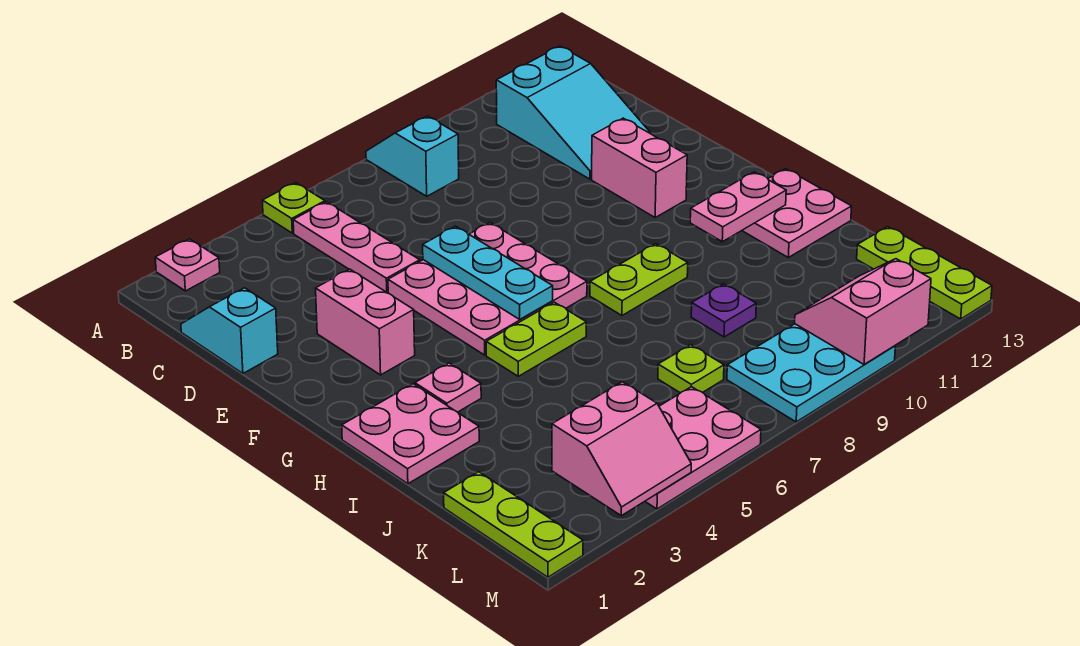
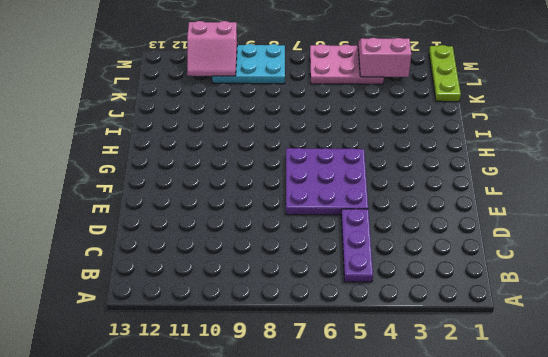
purple 1x3 plate [341,209,373,282] -> pink 1x3 plate [293,202,420,293]
purple 3x3 plate [286,148,368,215] -> pink 3x3 plate [388,223,587,355]
none -> pink 1x1 plate [155,239,220,291]
none -> lime 1x1 plate [262,183,325,233]
none -> cyan 1x2 slope [366,116,459,196]

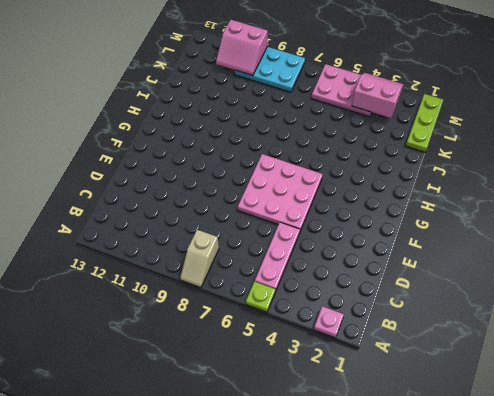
tan 1x2 slope [180,230,219,288] -> cyan 1x2 slope [366,116,459,196]
none -> cyan 2x3 slope [496,46,651,179]
none -> cyan 1x2 slope [181,288,278,373]
none -> pink 1x2 brick [316,269,415,375]

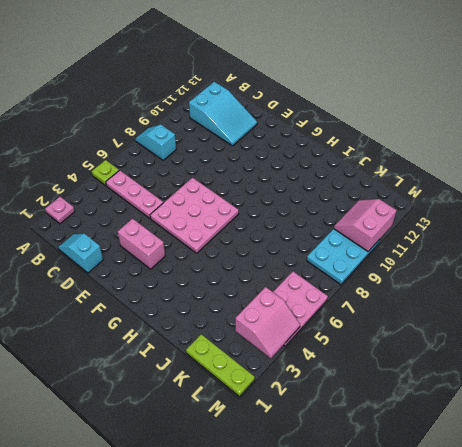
none -> pink 1x2 brick [592,118,687,217]
none -> pink 2x2 plate [342,384,479,484]
none -> pink 1x1 plate [415,363,481,412]

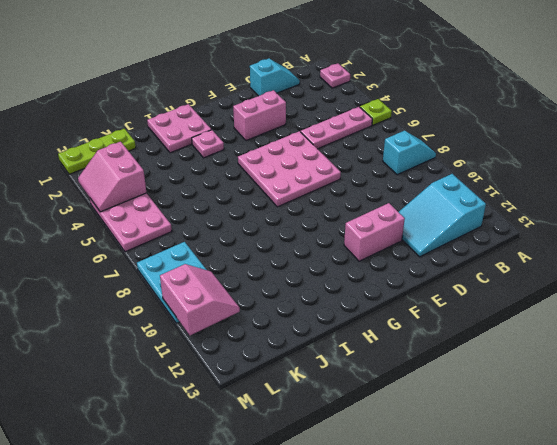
none -> lime 1x2 plate [486,302,586,376]
none -> lime 1x2 plate [590,244,688,315]
none -> pink 2x2 plate [742,169,852,258]

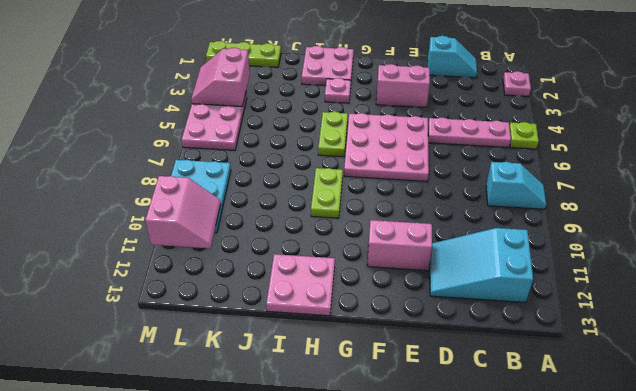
none -> purple 1x1 plate [691,284,756,337]
none -> lime 1x1 plate [658,345,724,393]
none -> lime 1x3 plate [857,227,992,319]

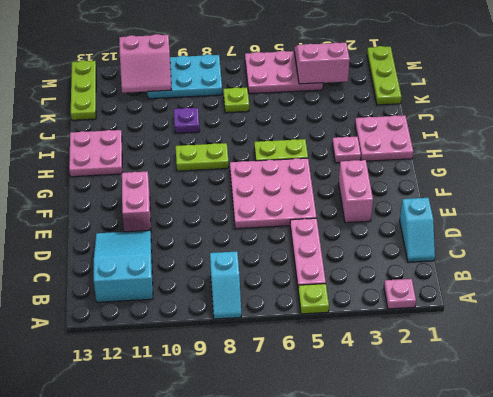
none -> cyan 1x3 plate [423,226,553,319]
none -> pink 1x2 plate [690,172,786,242]

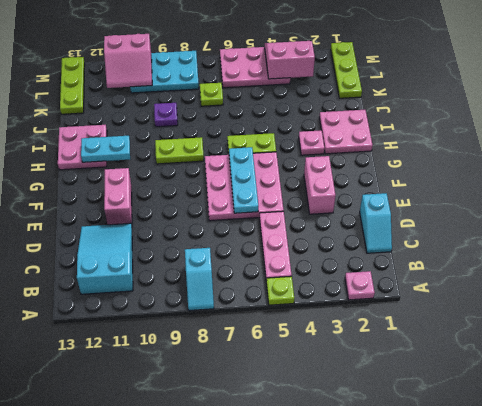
cyan 1x2 plate [81,136,130,162] -> pink 1x2 plate [690,172,786,242]

